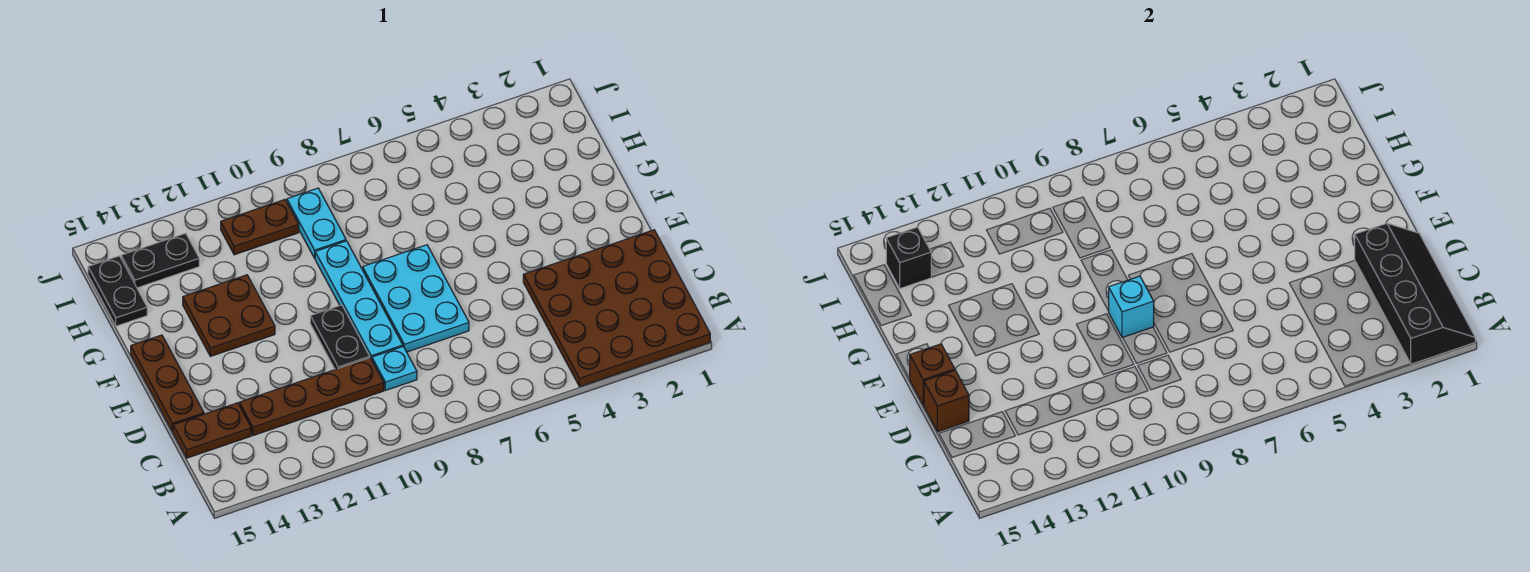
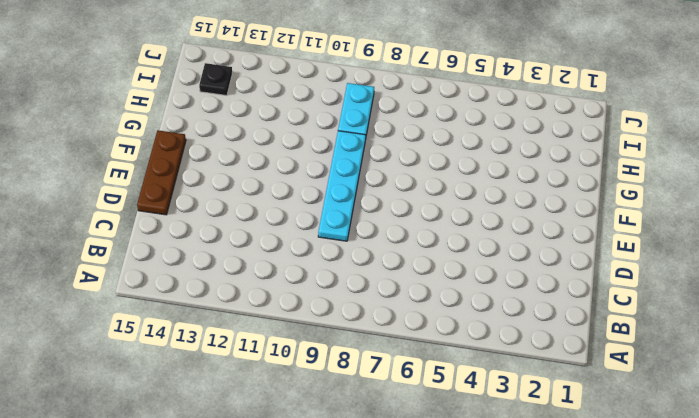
black 1x1 plate [199,63,232,96] -> black 1x2 plate [121,233,199,288]
none -> brown 4x4 plate [523,230,710,387]
none -> cyan 1x1 plate [372,347,417,390]
none -> brown 1x4 plate [239,358,384,436]

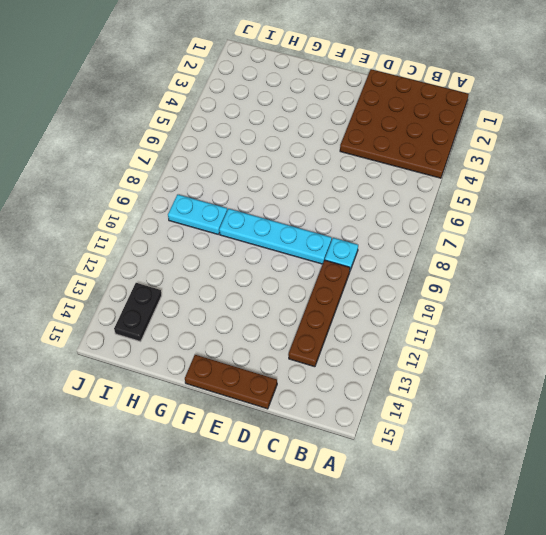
none -> brown 1x2 plate [173,403,251,458]
none -> cyan 2x3 plate [363,245,469,352]
none -> black 1x2 plate [310,305,370,369]

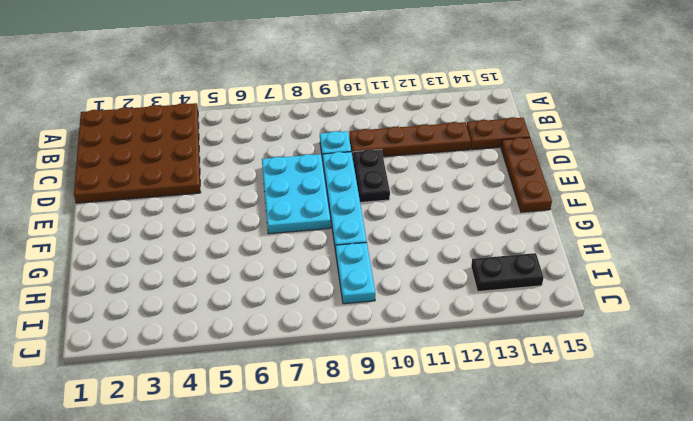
none -> brown 2x2 plate [183,275,275,356]
none -> black 1x2 plate [88,256,147,326]
none -> brown 1x2 plate [221,200,299,255]

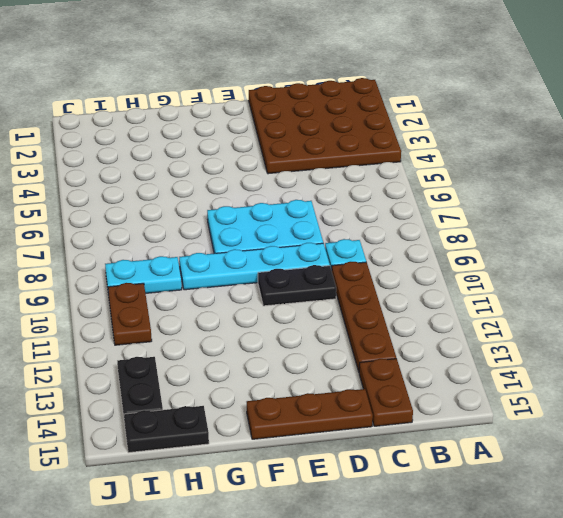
none -> brown 2x2 plate [183,275,275,356]
none -> black 2x4 slope [1355,223,1475,364]
none -> brown 1x1 brick [924,370,969,432]

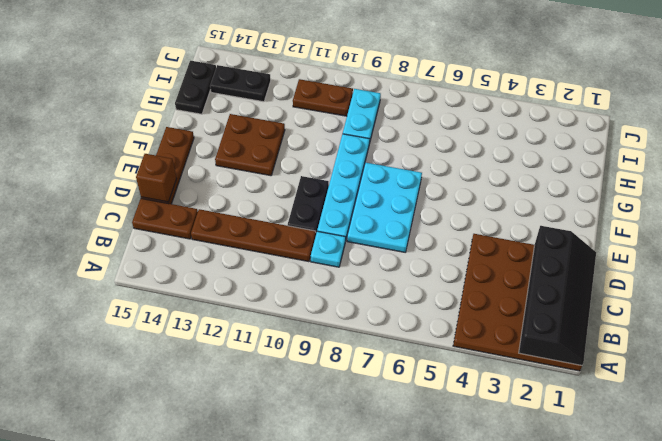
none -> cyan 1x1 brick [1109,276,1154,338]
none -> brown 1x1 brick [909,344,955,405]
none -> black 1x1 brick [886,227,931,288]

